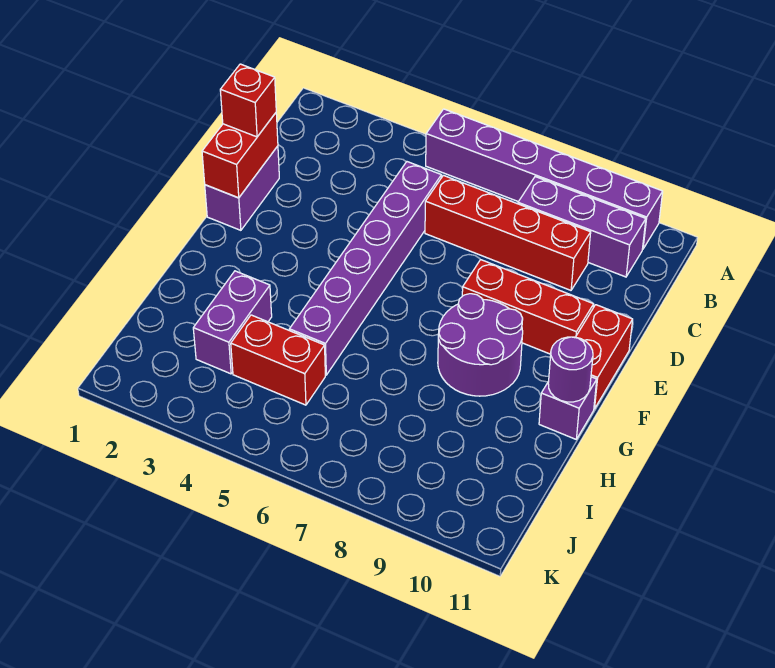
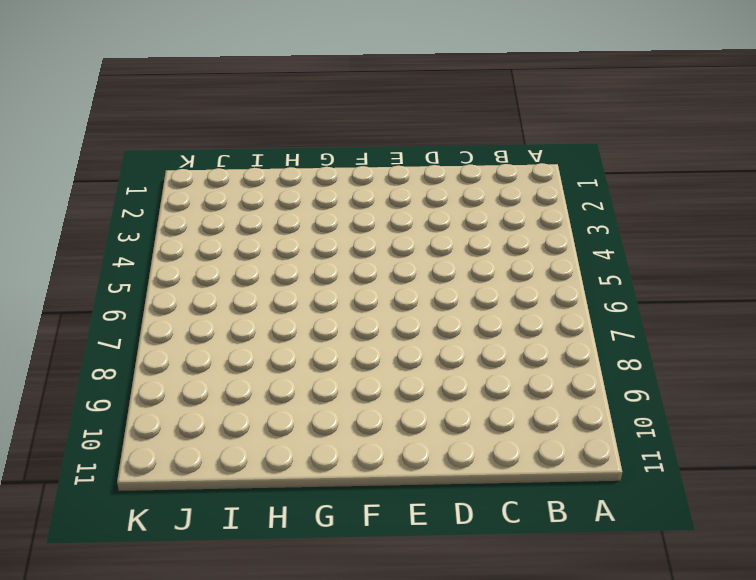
none -> purple 1x6 brick [426,109,663,248]
none -> purple 1x3 brick [518,177,646,277]
none -> purple 1x6 brick [289,162,441,375]

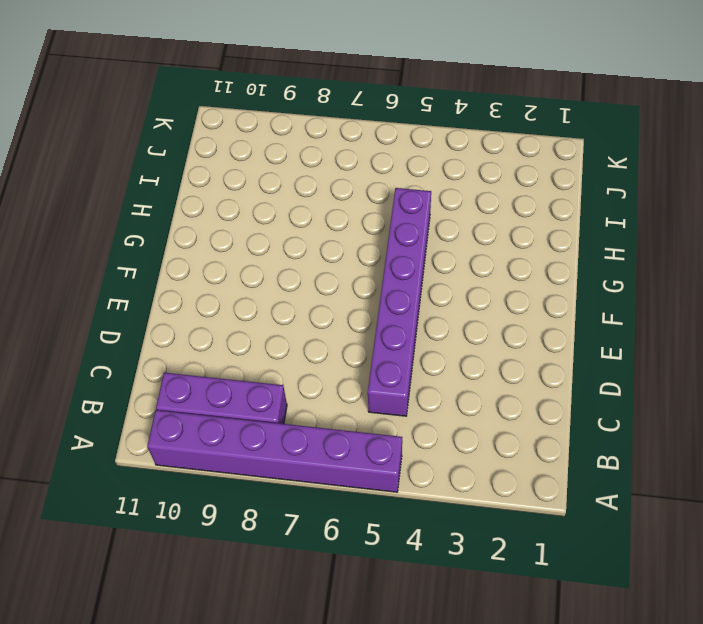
none -> red 1x4 brick [425,175,591,290]
none -> purple 1x2 brick [205,146,279,230]
none -> red 1x3 brick [462,260,594,354]

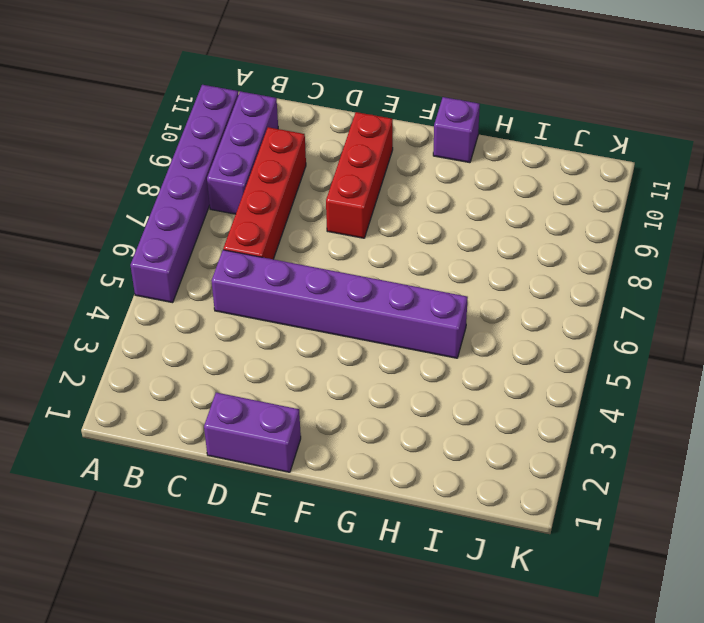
none -> red 1x2 brick [576,305,633,409]
none -> purple 2x2 round brick [438,294,523,396]
none -> purple 1x2 brick [193,271,272,374]

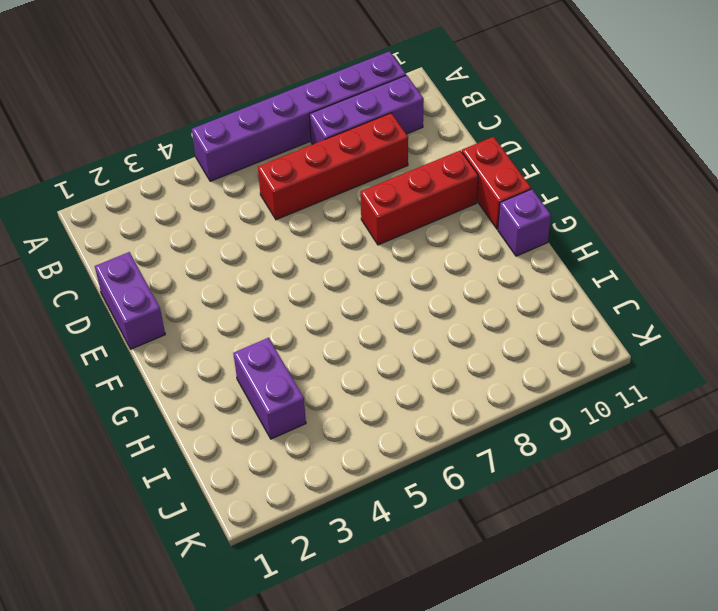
none -> purple 1x6 brick [289,162,441,375]
none -> purple 2x2 round brick [438,294,523,396]
none -> red 1x2 brick [231,315,325,405]

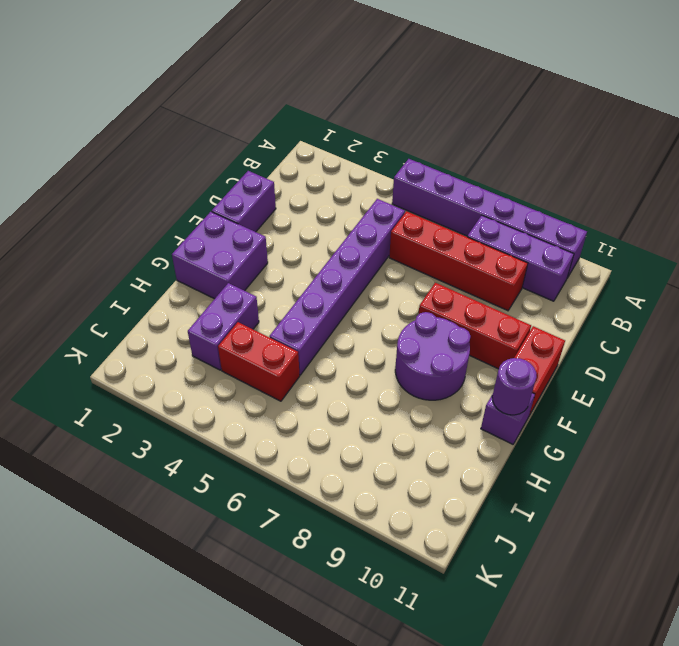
purple 2x2 brick [172,212,268,299] -> none
none -> red 1x2 brick [202,113,278,198]
none -> red 1x1 brick [220,64,276,137]

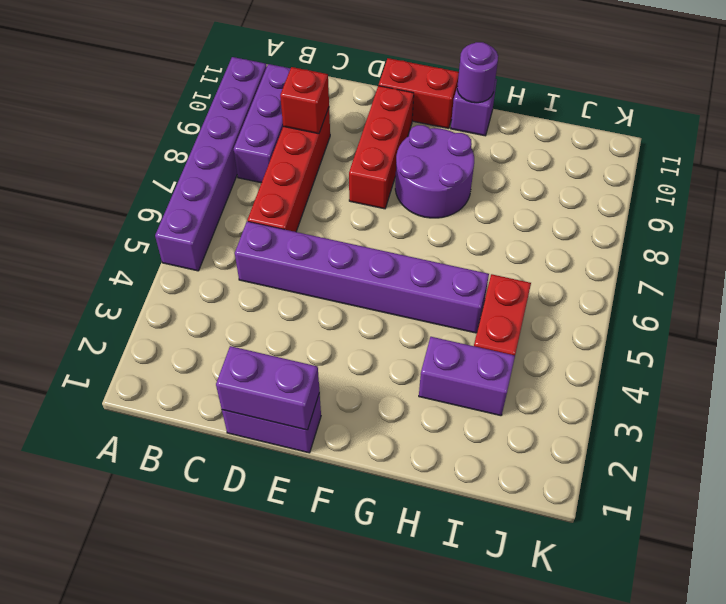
red 1x1 brick [280,67,329,134] -> red 1x1 brick moved to [220,64,276,137]
purple 1x2 brick [216,346,319,430] -> red 1x2 brick [202,113,278,198]

